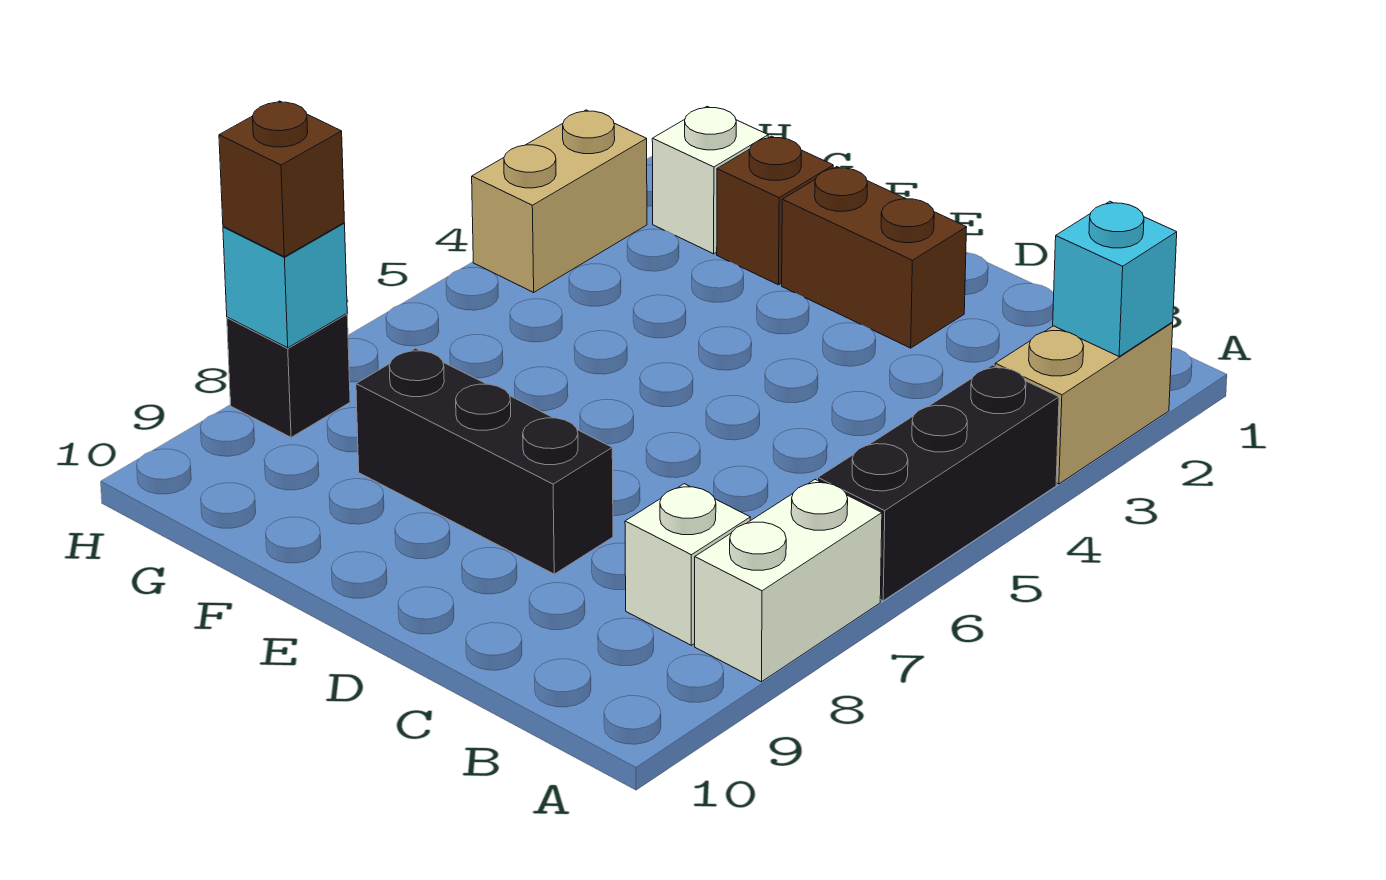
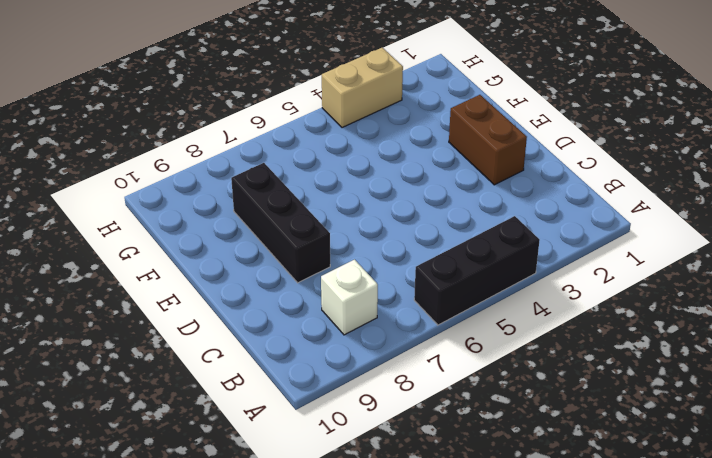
none -> tan 1x2 brick [995,323,1173,484]
none -> white 1x2 brick [695,480,882,682]
none -> brown 1x1 brick [717,136,833,285]

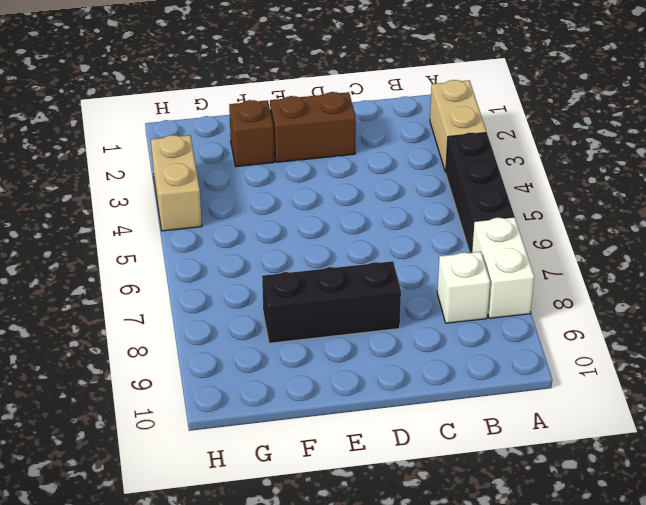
none -> white 1x1 brick [652,107,768,254]
none -> black 1x1 brick [227,314,350,437]
none -> cyan 1x1 brick [1053,201,1177,356]

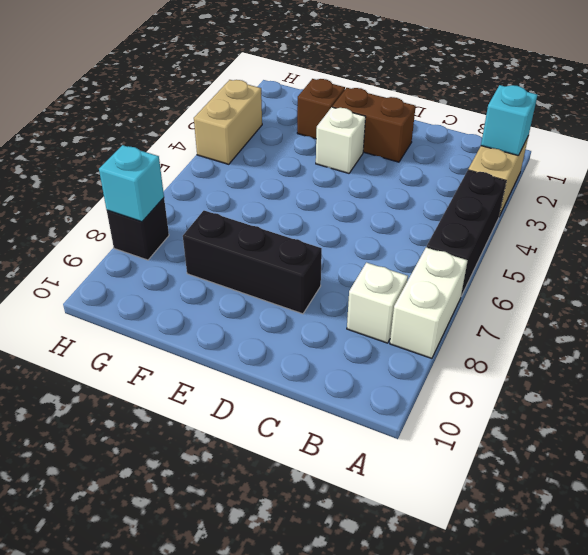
white 1x1 brick [316,107,366,173] -> white 1x1 brick moved to [652,107,768,254]
none -> brown 1x1 brick [219,101,344,257]

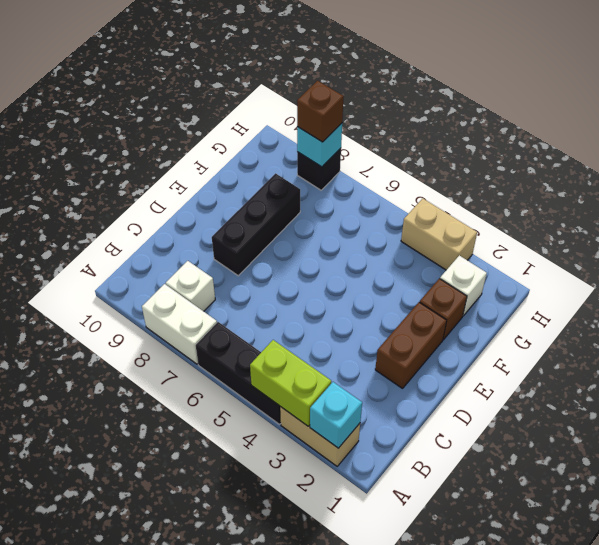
lime 1x2 brick [250,340,331,426] -> none

